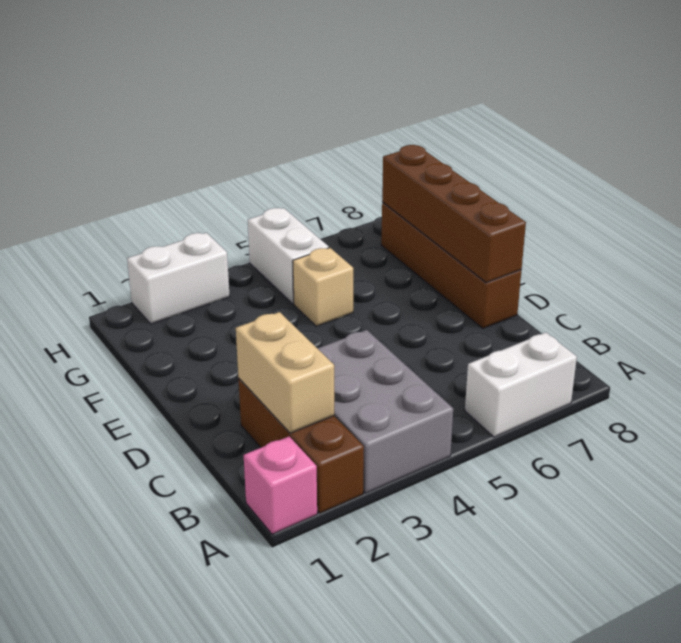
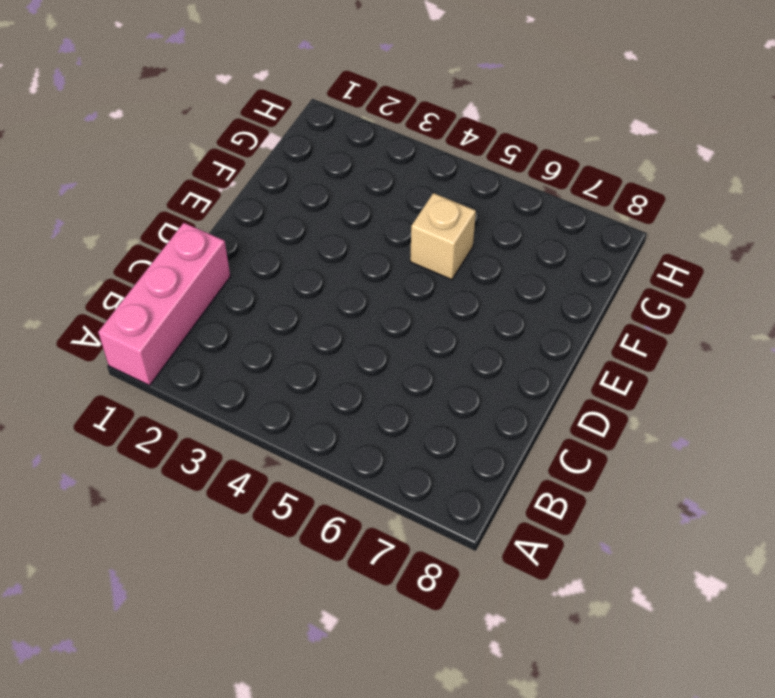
pink 1x3 brick [98,223,230,385] -> pink 1x1 brick [244,437,317,534]
none -> brown 1x3 brick [238,378,364,513]
none -> grey 2x3 brick [317,330,453,493]

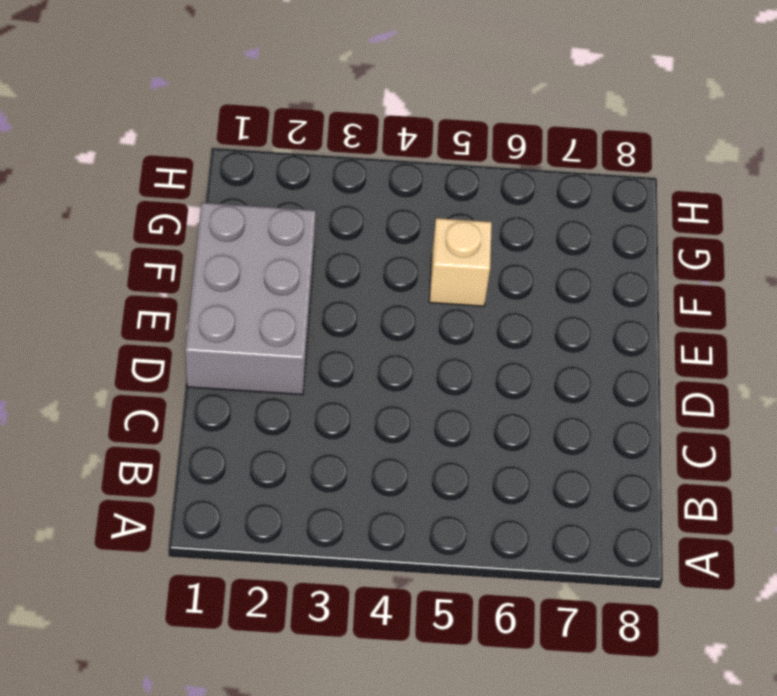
grey 2x3 brick [185,202,316,395] -> grey 2x3 brick moved to [317,330,453,493]
none -> pink 1x1 brick [244,437,317,534]
none -> brown 1x3 brick [238,378,364,513]

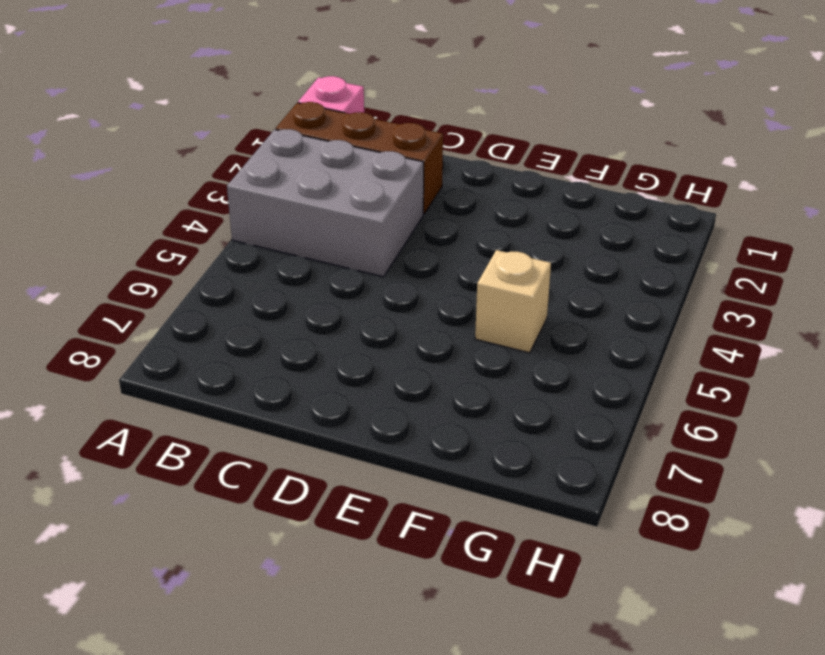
none -> white 1x2 brick [465,332,577,437]
none -> brown 1x4 brick [381,202,521,328]

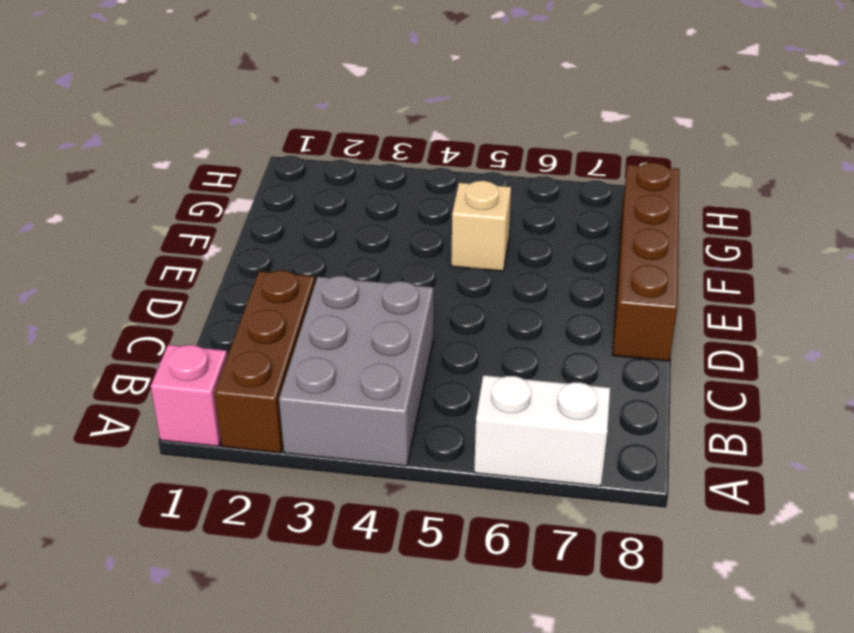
none -> white 1x2 brick [248,208,329,304]
none -> white 1x2 brick [127,233,230,324]

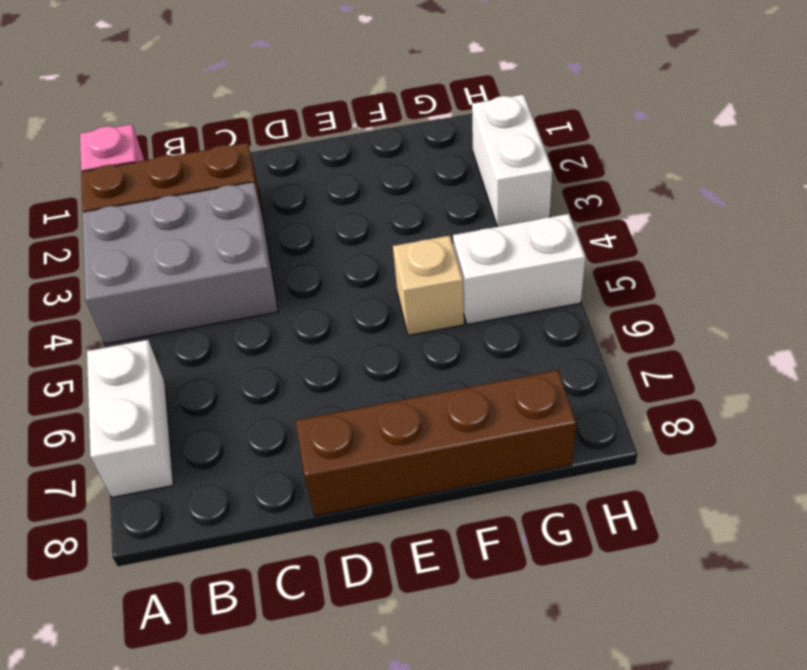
none -> tan 1x2 brick [236,312,334,433]
none -> brown 1x4 brick [382,145,526,283]

